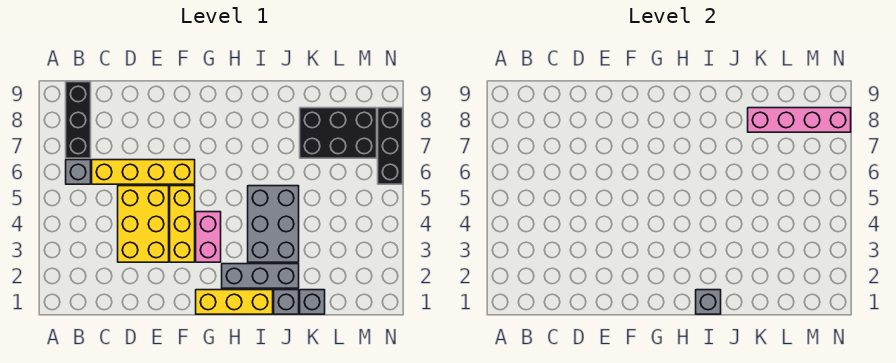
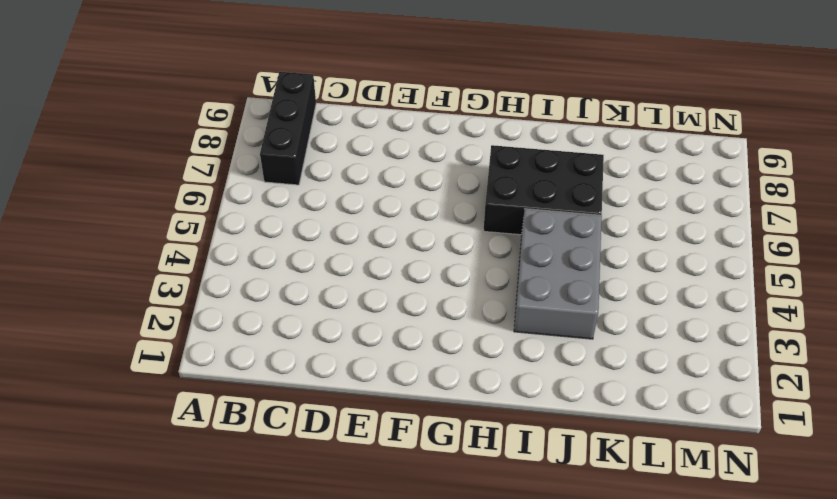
black 2x3 brick [483,145,604,235] -> black 2x3 brick moved to [300,108,377,158]
none -> grey 1x1 brick [66,160,91,184]
none -> yellow 1x4 brick [92,160,195,184]
none -> yellow 2x3 brick [118,186,169,262]

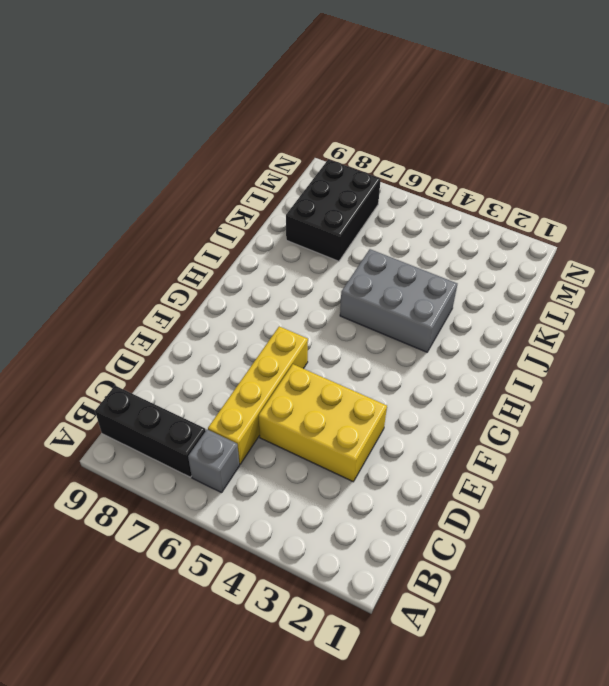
none -> yellow 1x3 brick [170,186,195,262]
none -> yellow 1x3 brick [196,290,273,314]
none -> pink 1x2 brick [196,212,221,262]

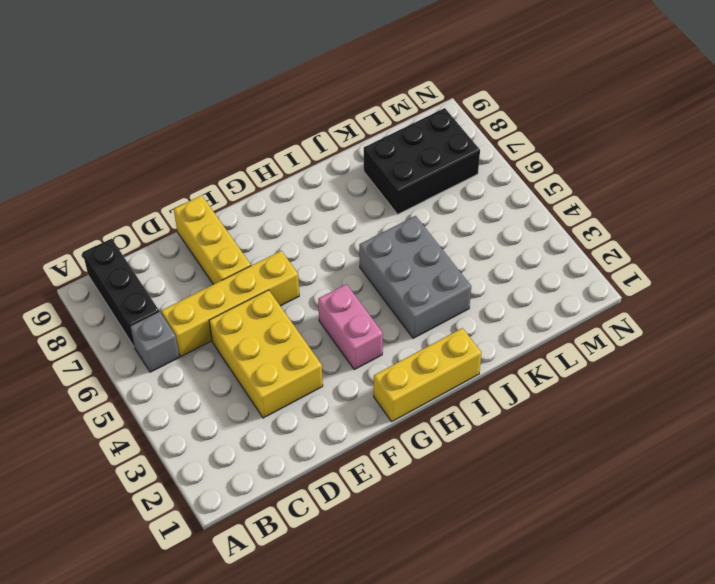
yellow 1x3 brick [174,195,251,285] -> yellow 1x3 brick moved to [170,186,195,262]
none -> grey 1x3 brick [222,264,299,288]
none -> grey 1x1 brick [274,290,299,314]
none -> grey 1x1 brick [300,290,325,314]

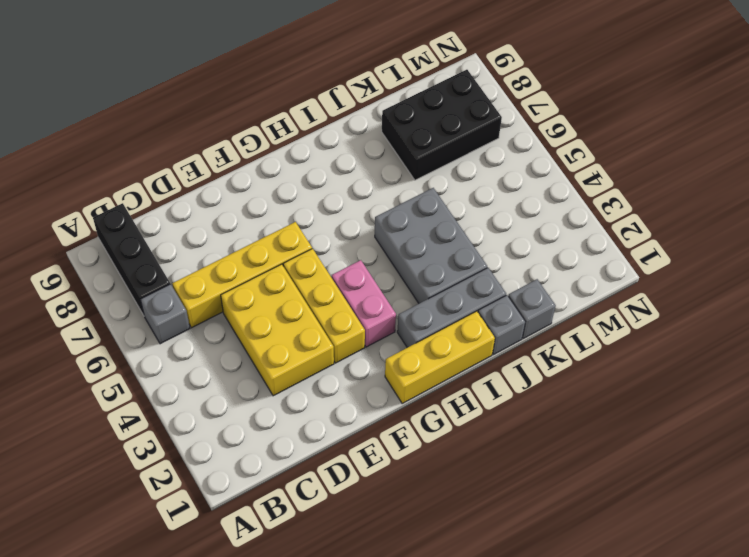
none -> black 1x3 brick [378,108,403,184]
none -> grey 1x1 brick [696,290,721,314]
none -> pink 1x4 brick [748,108,851,132]

